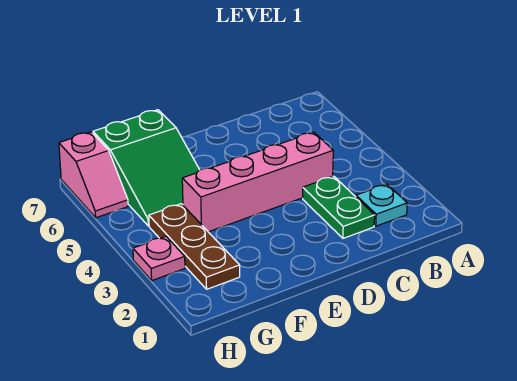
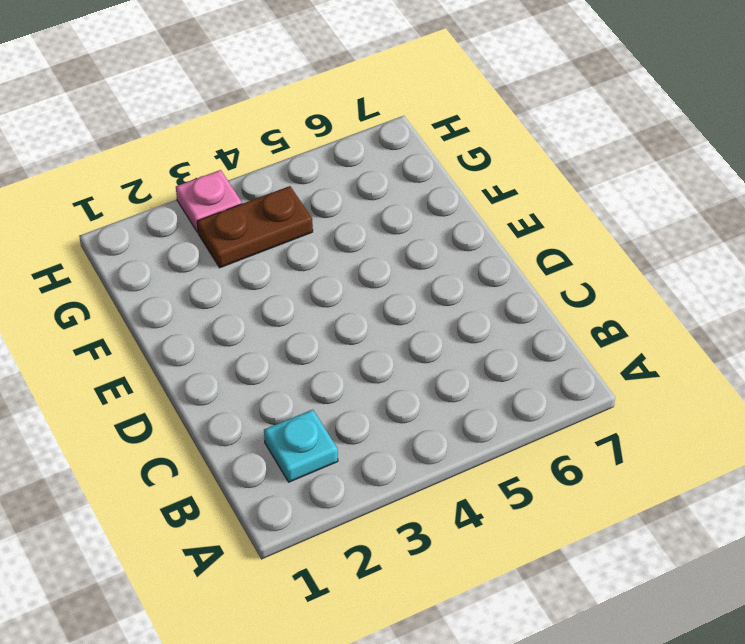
brown 1x2 plate [197,186,313,268] -> brown 1x3 plate [149,204,240,289]
none -> green 1x2 plate [303,176,375,238]
none -> pink 1x4 brick [182,132,333,232]

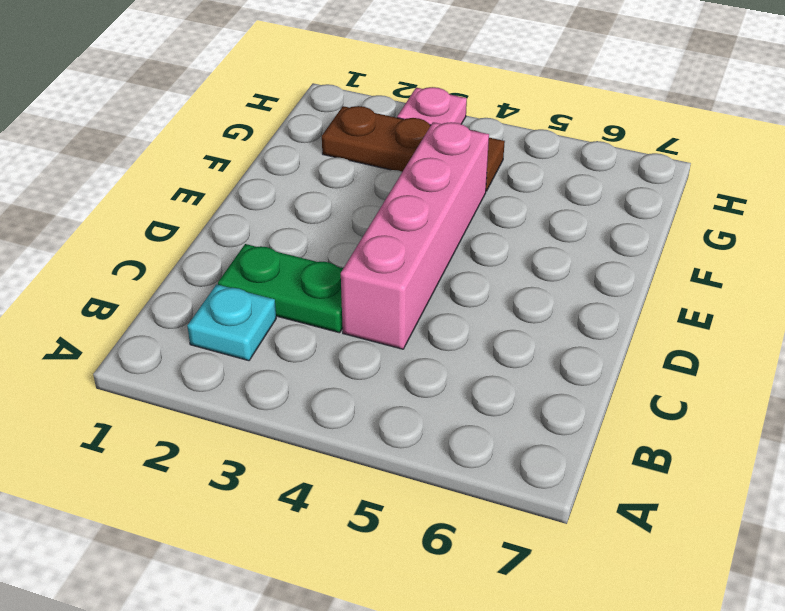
none -> green 2x3 slope [93,110,199,226]
none -> pink 1x2 slope [59,132,128,218]

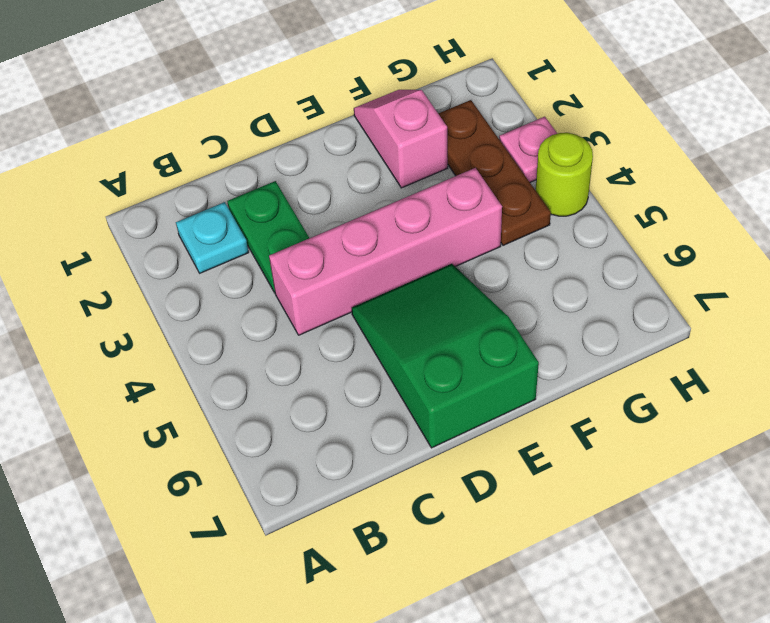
green 2x3 slope [352,264,539,448] -> green 2x3 slope moved to [93,110,199,226]
pink 1x2 slope [354,90,448,188] -> pink 1x2 slope moved to [59,132,128,218]
lime 1x1 round brick [536,133,593,216] -> none

